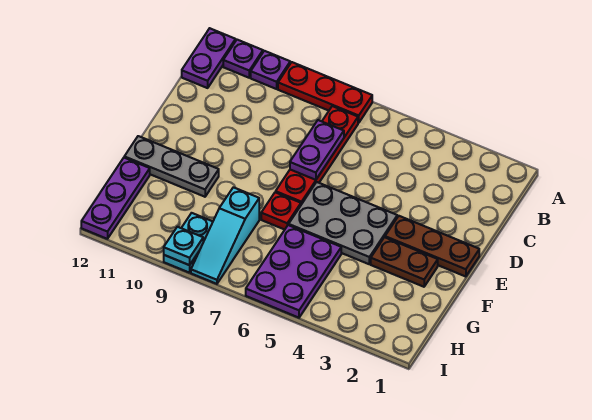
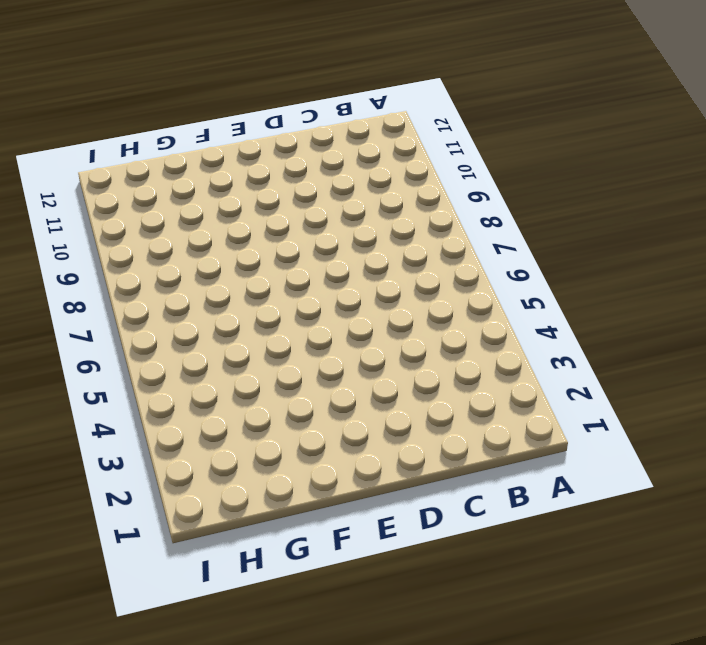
none -> red 1x3 plate [278,62,372,123]
none -> purple 1x1 plate [251,51,290,89]
none -> purple 1x1 plate [223,40,263,78]

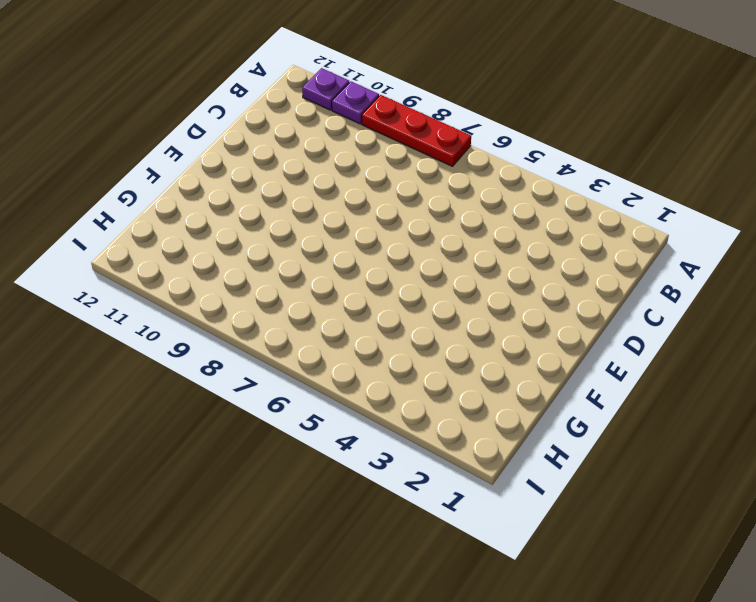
none -> purple 1x2 plate [182,28,236,88]
none -> red 1x4 plate [276,106,358,205]
none -> brown 1x3 plate [385,216,479,277]

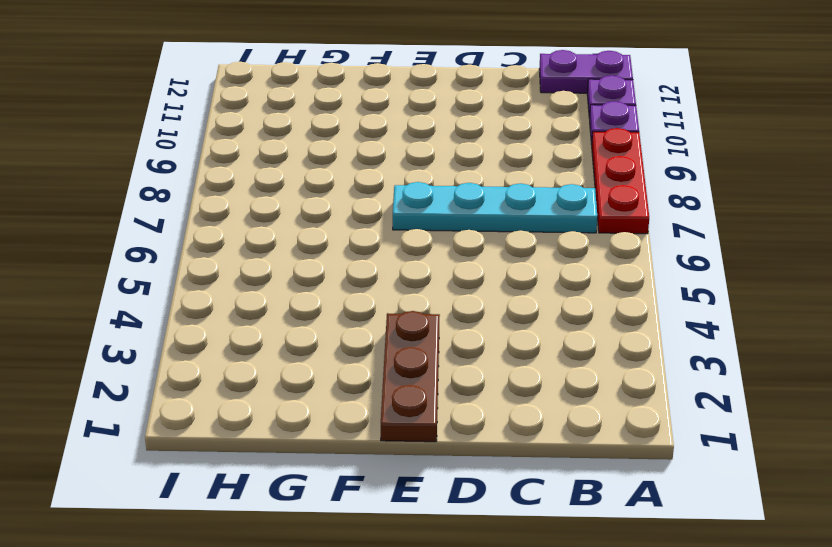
cyan 1x4 plate [393,182,597,233] -> red 1x4 plate [276,106,358,205]
none -> grey 2x3 plate [289,182,397,264]
none -> brown 1x2 plate [371,237,438,287]
none -> red 1x1 plate [261,192,301,230]

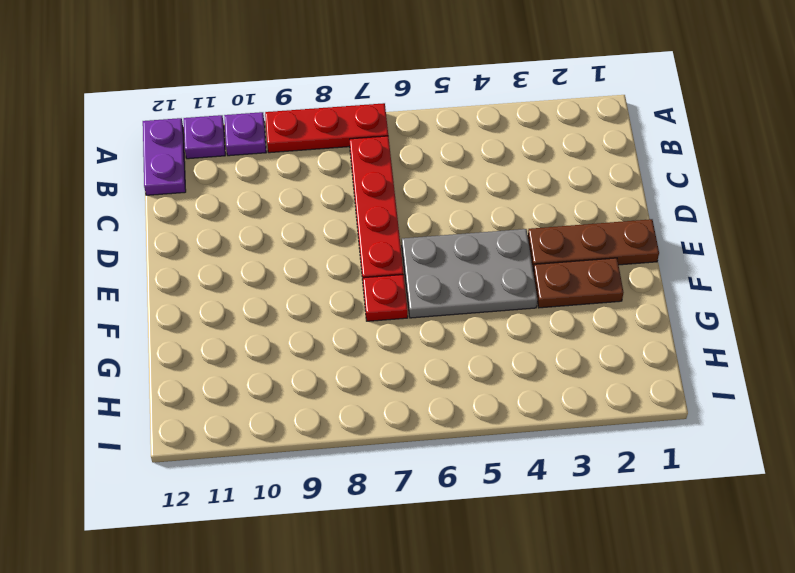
none -> grey 1x3 plate [124,136,219,197]
none -> purple 2x3 plate [246,225,341,318]
none -> cyan 1x3 slope [191,187,259,284]

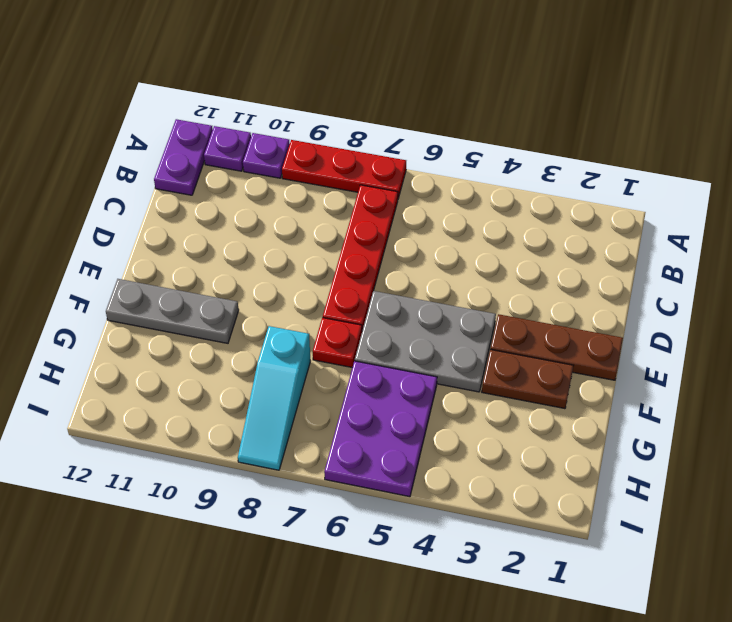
none -> purple 1x3 plate [81,158,150,239]
none -> cyan 1x2 plate [164,213,213,273]
none -> purple 1x2 plate [290,120,344,180]

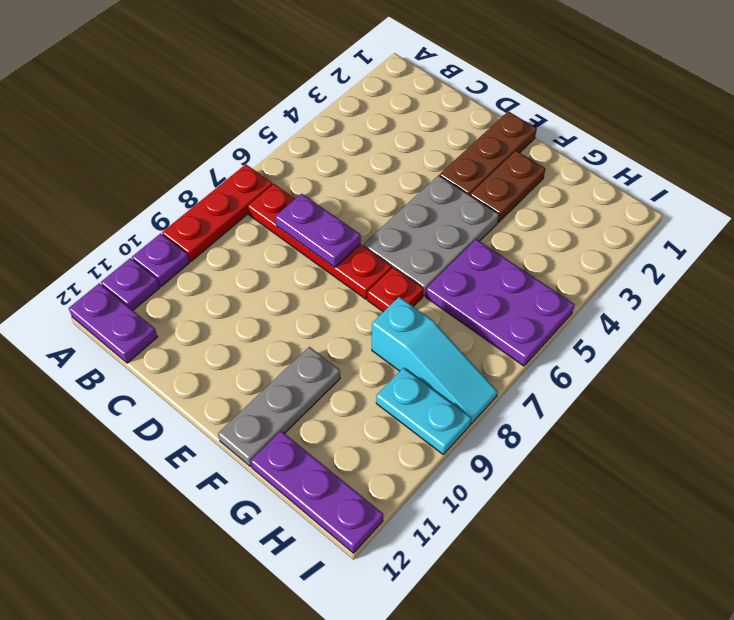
none -> cyan 1x1 plate [164,227,203,265]

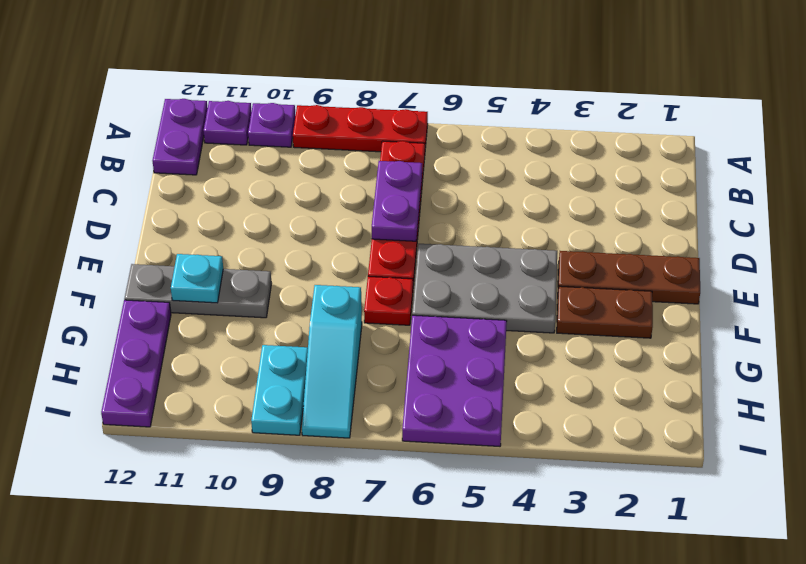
cyan 1x1 plate [171,254,223,303] -> cyan 1x1 plate moved to [164,227,203,265]

